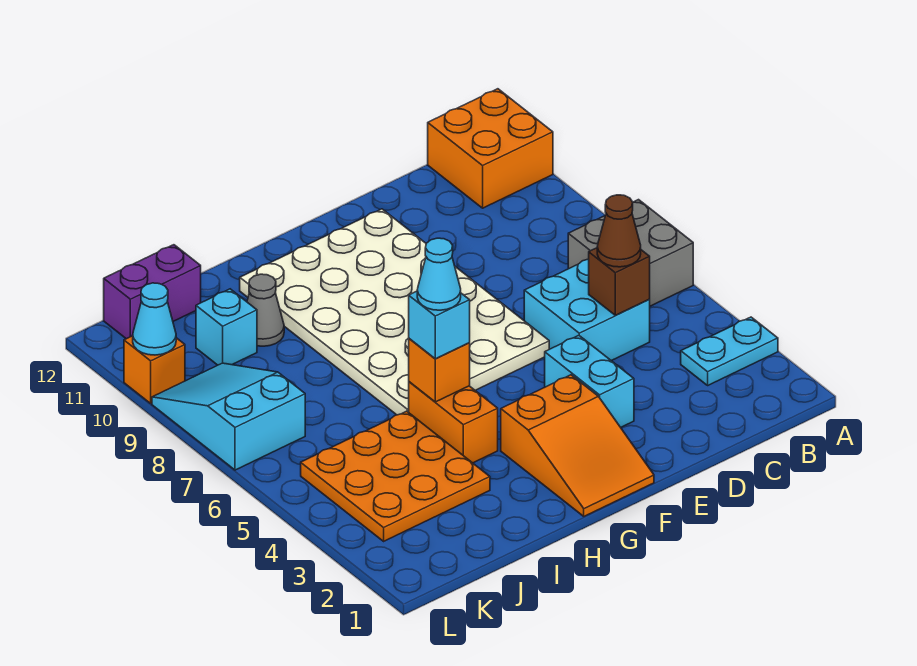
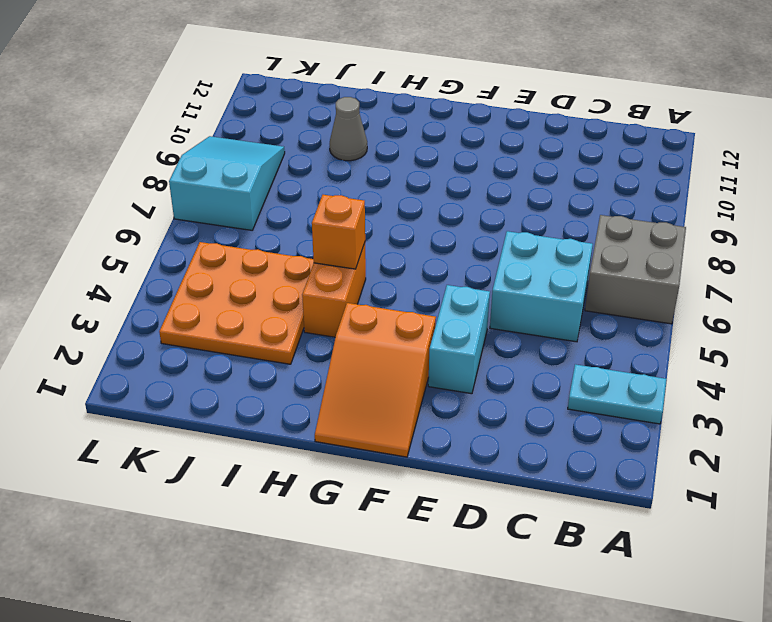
none -> orange 2x2 brick [428,89,553,208]
none -> white 4x6 plate [240,209,549,415]
none -> cyan 1x1 brick [196,289,257,365]

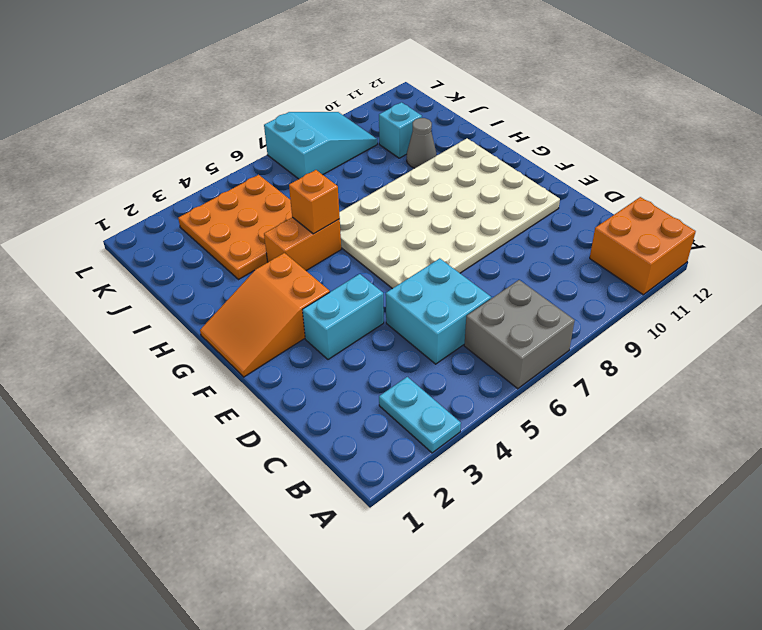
none -> purple 1x2 brick [104,245,201,339]
none -> orange 1x1 brick [124,336,185,403]
none -> brown 1x1 brick [589,248,650,315]

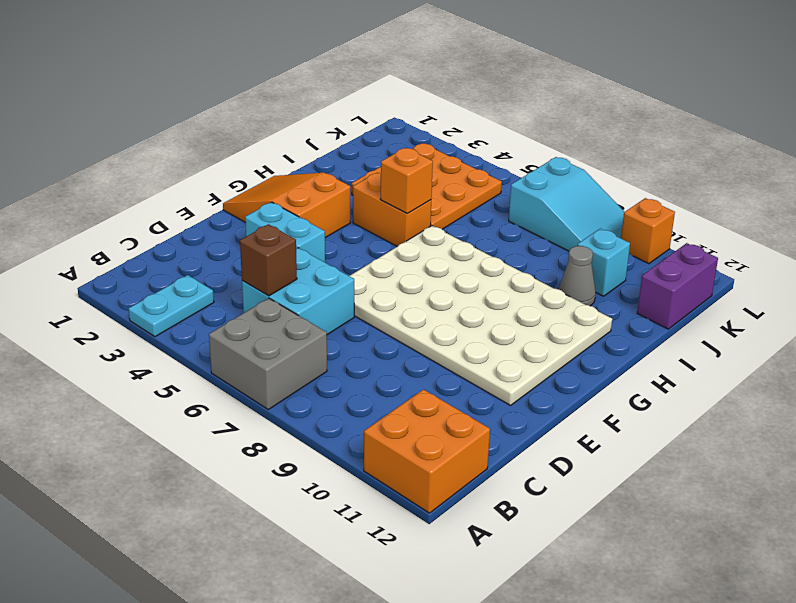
none -> cyan 1x1 cone [133,283,176,355]
none -> brown 1x1 cone [597,195,641,267]
none -> cyan 1x1 brick [409,291,470,359]

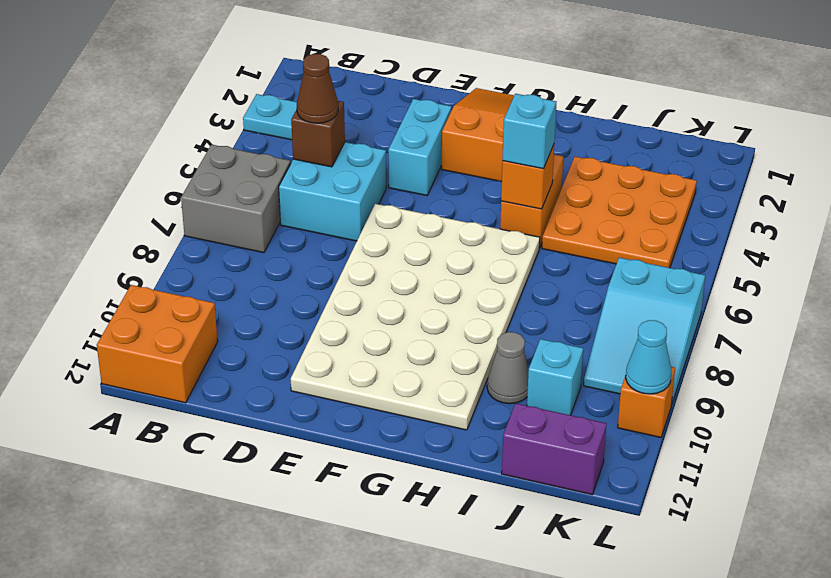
none -> cyan 1x1 cone [417,238,461,310]

